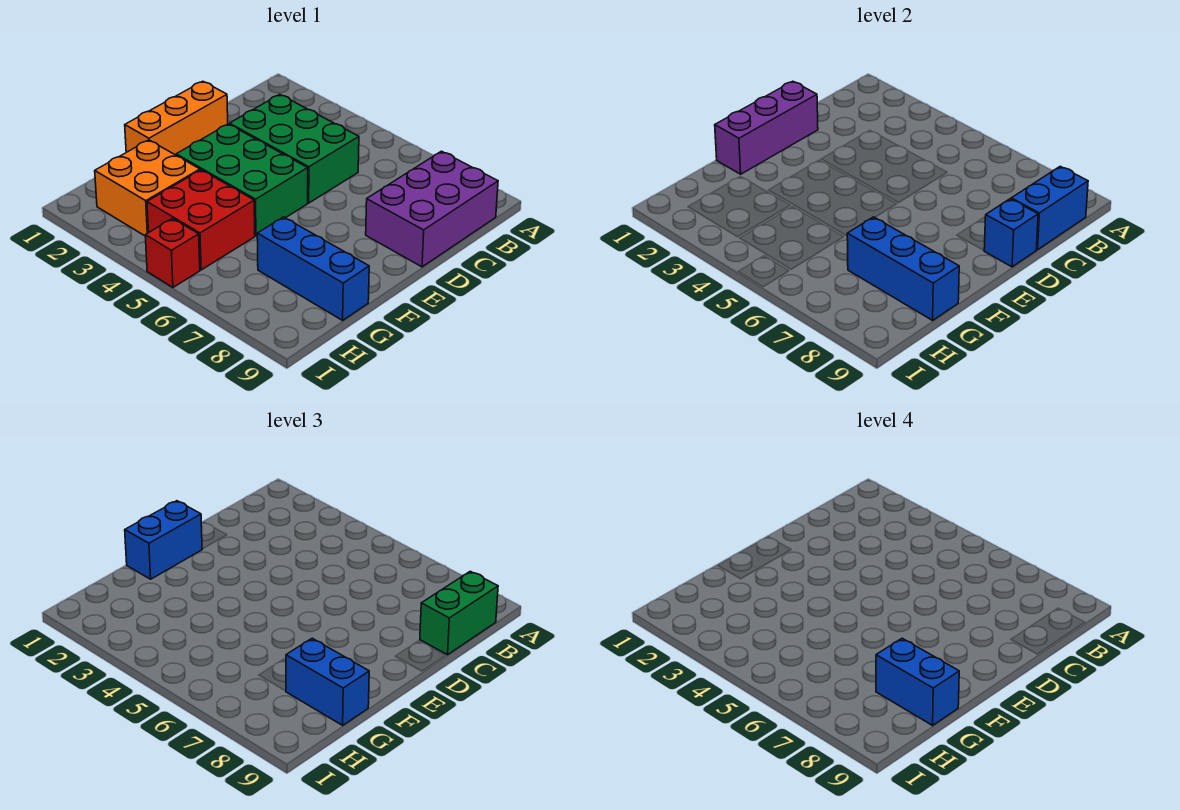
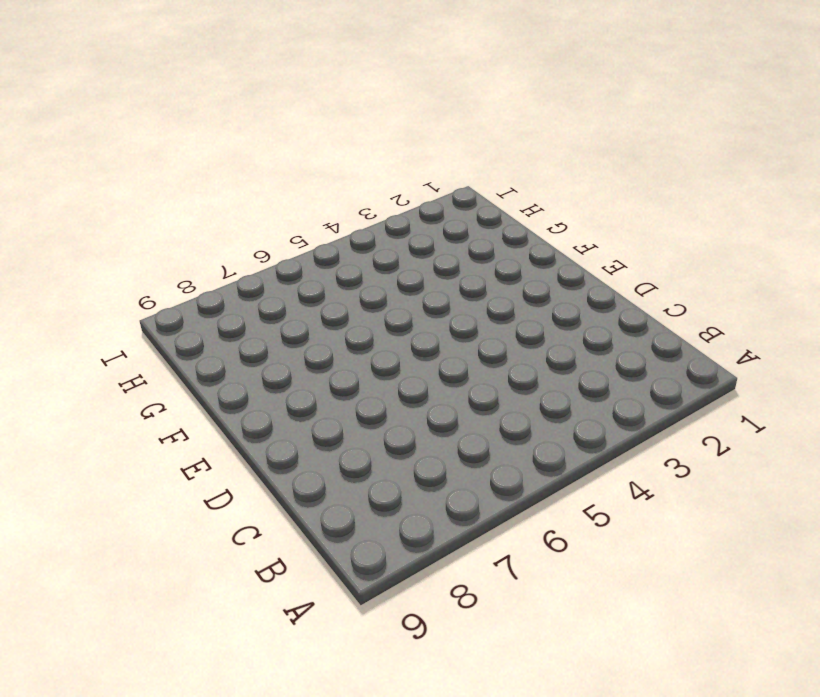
none -> purple 2x3 brick [366,151,498,267]
none -> green 2x3 brick [230,94,359,203]
none -> orange 1x3 brick [125,81,228,155]

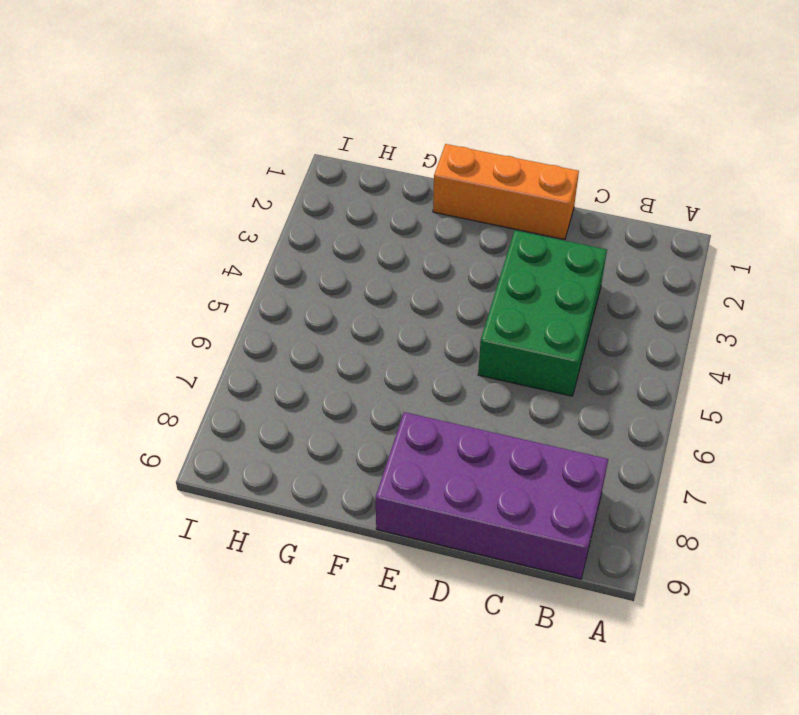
purple 2x4 brick [376,412,608,579] -> purple 2x3 brick [366,151,498,267]
none -> green 2x3 brick [176,124,308,236]
none -> orange 2x2 brick [95,140,200,236]
none -> red 2x2 brick [147,170,255,270]

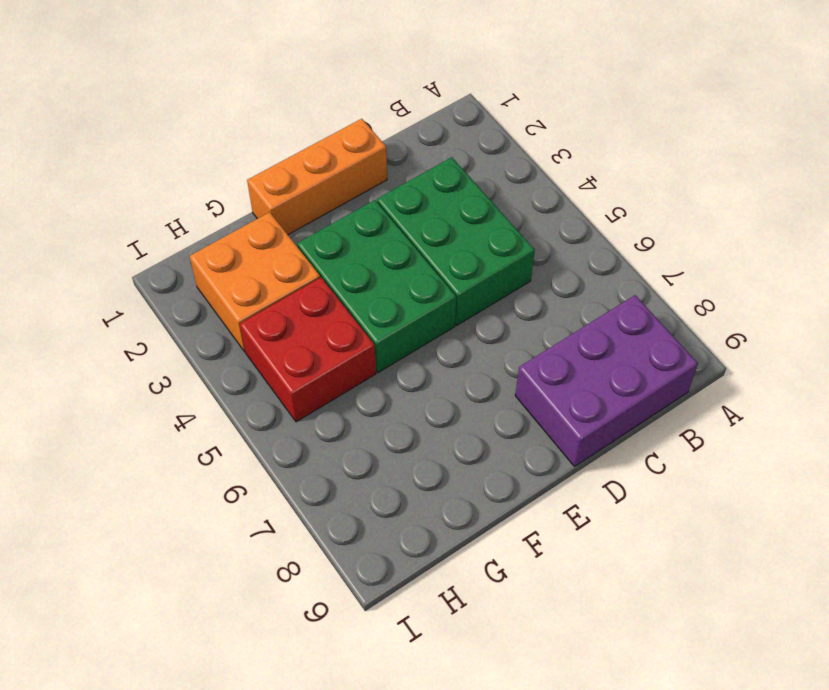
none -> blue 1x3 brick [257,217,369,320]
none -> red 1x1 brick [145,218,200,287]
none -> blue 1x2 brick [1011,166,1088,250]

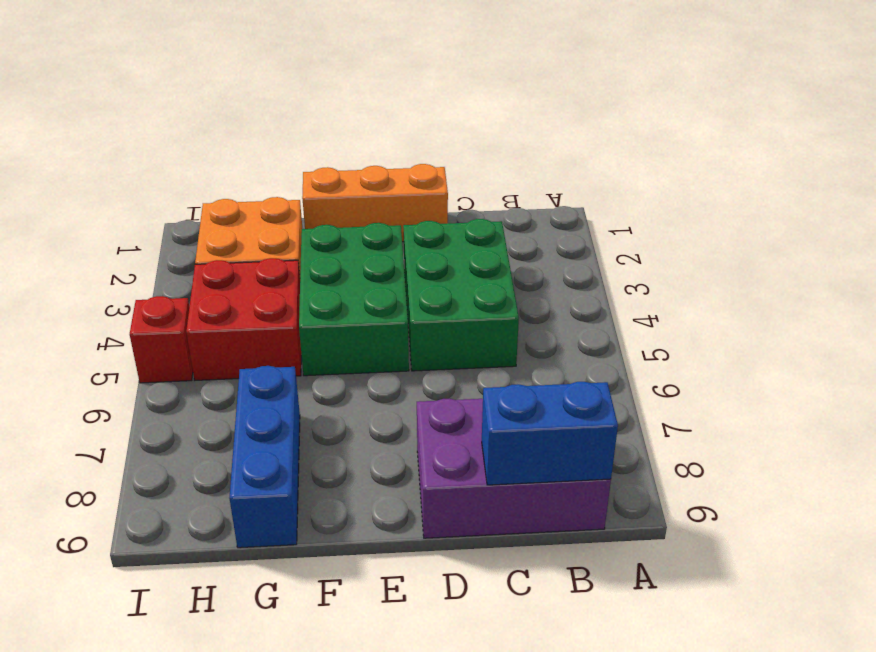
none -> purple 1x3 brick [715,81,818,174]
none -> blue 1x1 brick [984,199,1038,267]
none -> blue 1x3 brick [847,217,959,320]

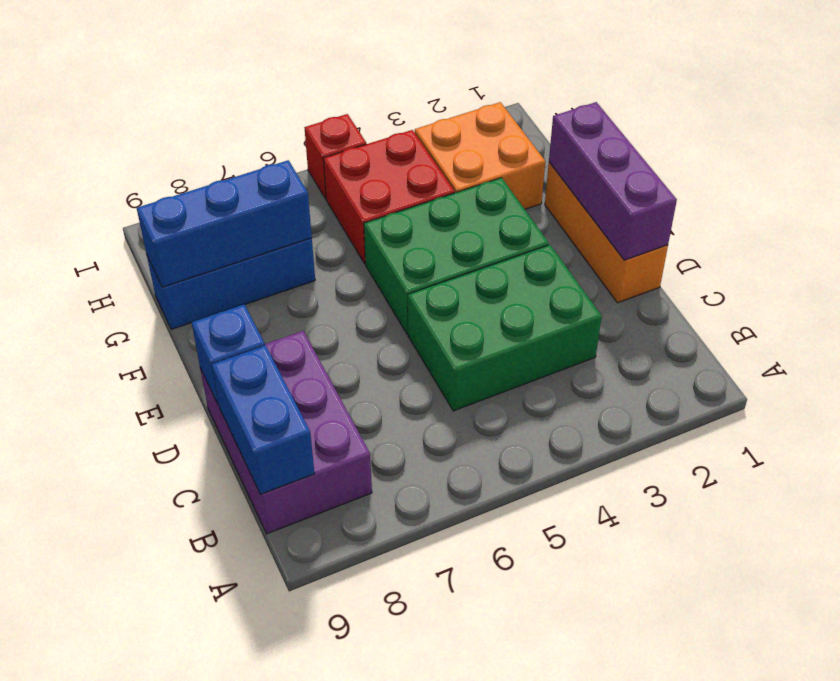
none -> green 1x2 brick [420,571,498,655]
none -> blue 1x2 brick [125,501,202,579]
none -> blue 1x2 brick [286,638,369,725]

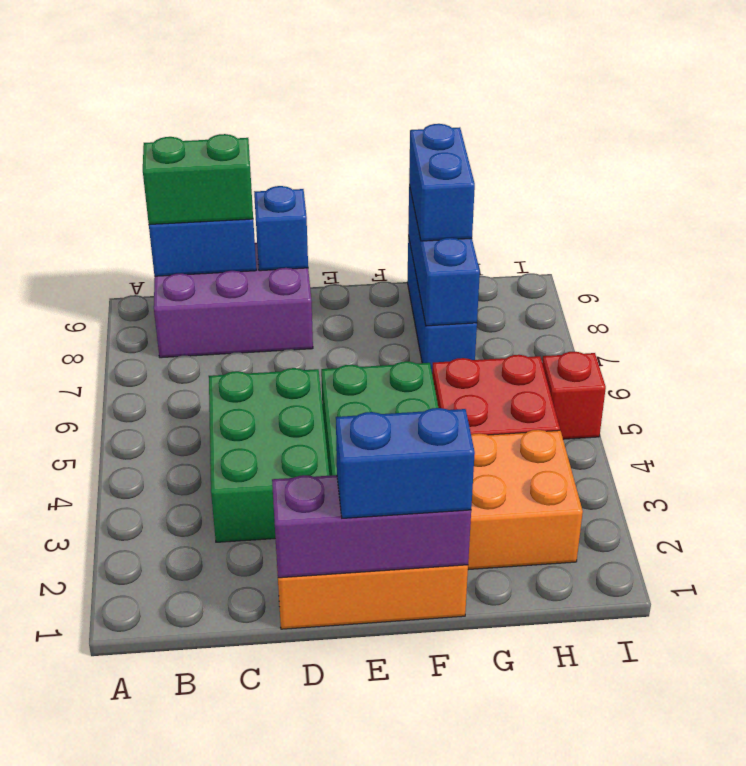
none -> blue 1x2 brick [876,638,959,725]

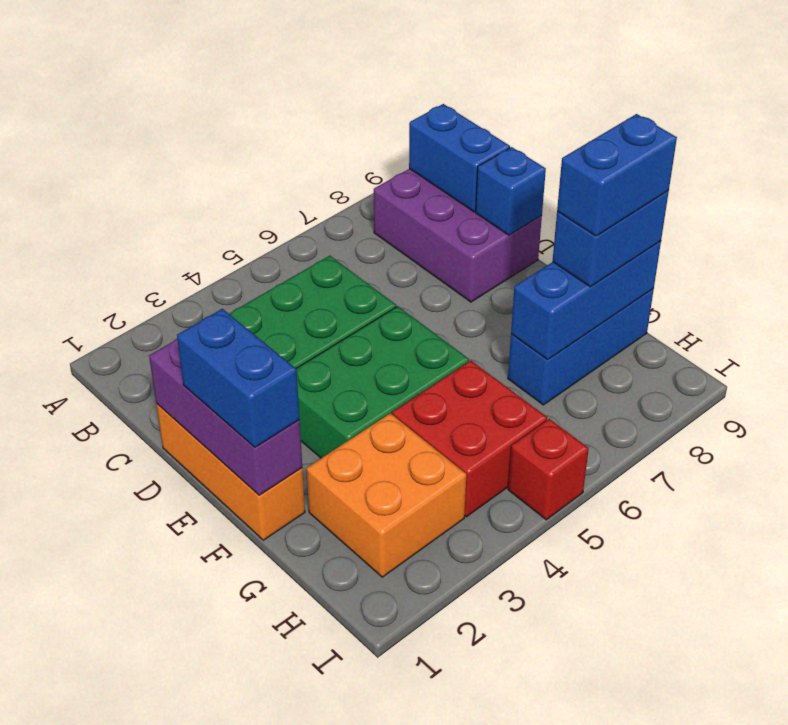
none -> green 1x2 brick [420,571,498,655]

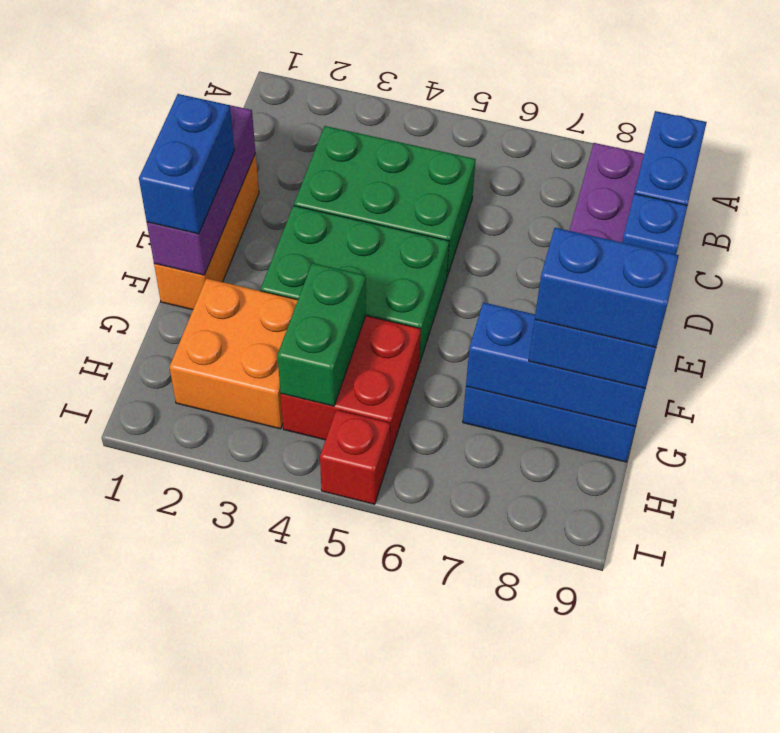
green 1x2 brick [277,263,366,406] -> green 1x2 brick moved to [420,571,498,655]

